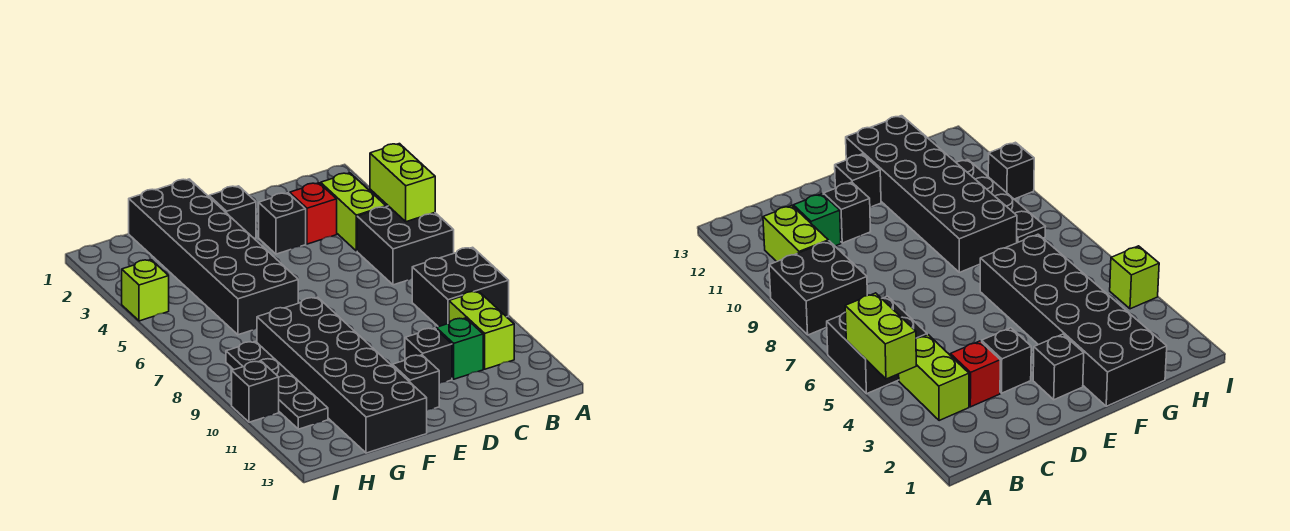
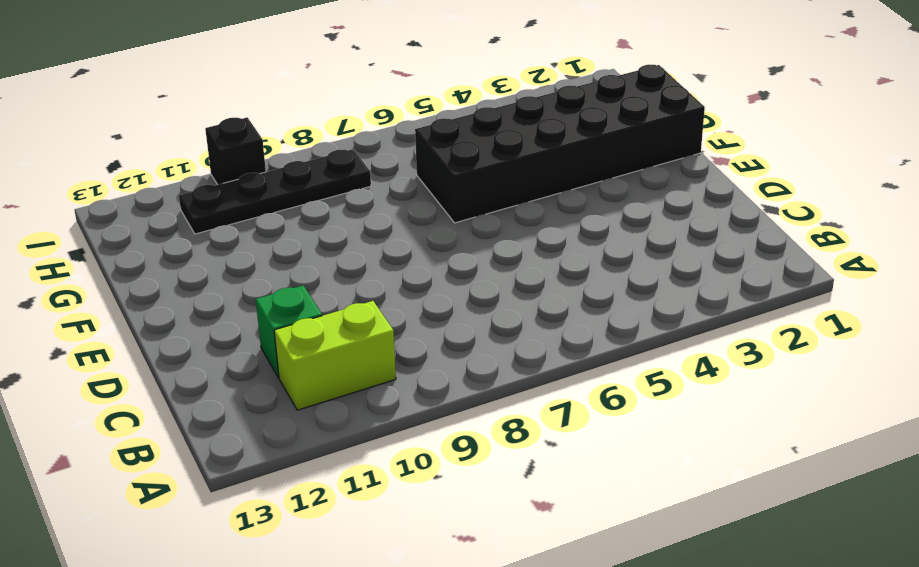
none -> black 2x2 brick [357,206,454,285]
none -> black 2x2 brick [412,247,509,327]
none -> lime 1x2 brick [321,173,386,251]

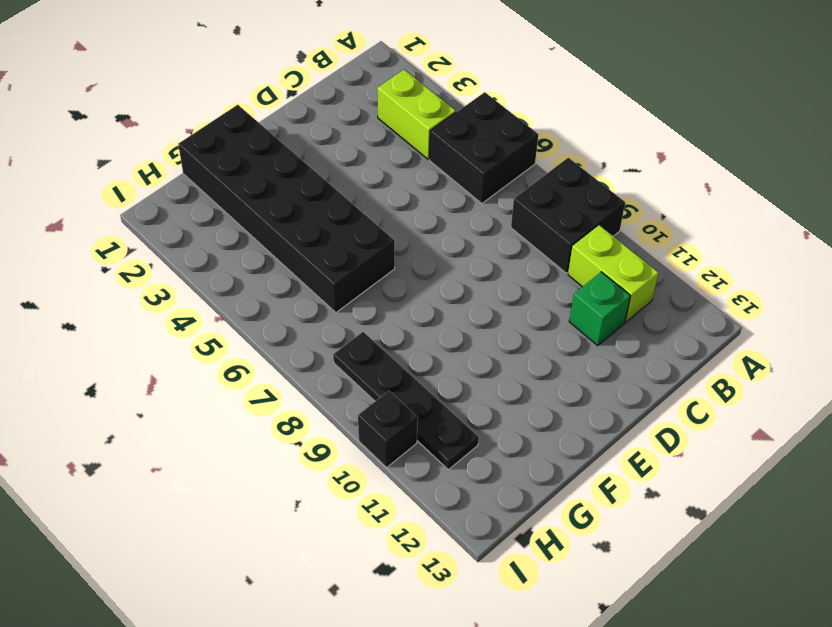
none -> red 1x1 brick [290,183,337,244]
none -> black 1x1 brick [259,193,306,254]
none -> black 1x1 brick [405,328,452,384]

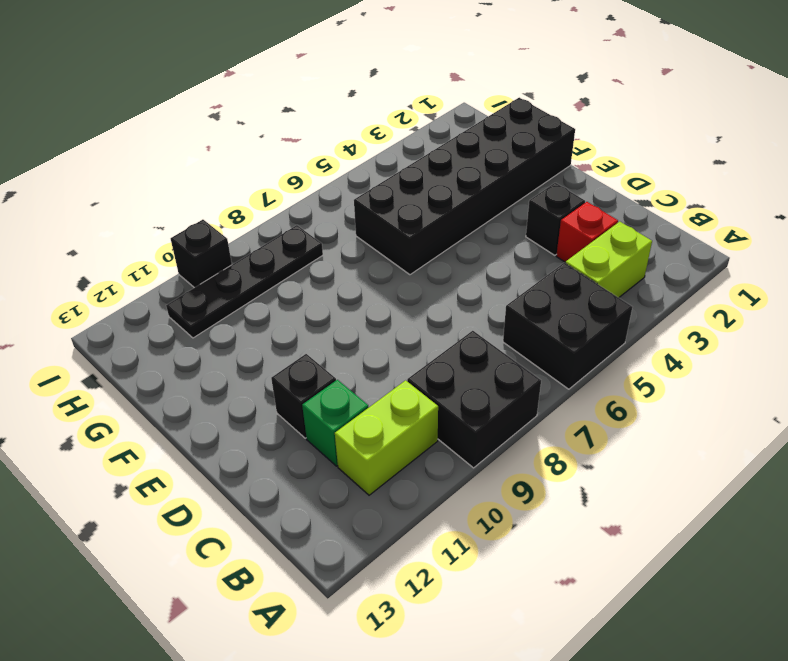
none -> black 1x1 brick [209,186,256,238]
none -> black 1x1 brick [392,355,439,410]
none -> black 2x6 brick [257,297,427,453]

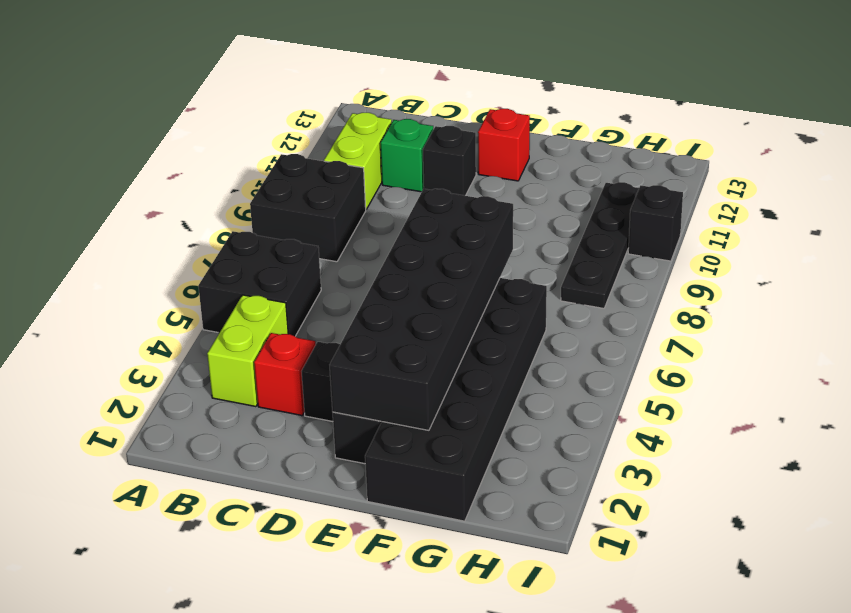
black 2x6 brick [330,189,513,430] -> black 2x6 brick moved to [257,297,427,453]
red 1x1 brick [478,109,530,181] -> black 1x1 brick [392,355,439,410]
none -> lime 1x1 brick [122,260,169,321]
none -> lime 1x2 brick [370,144,435,222]

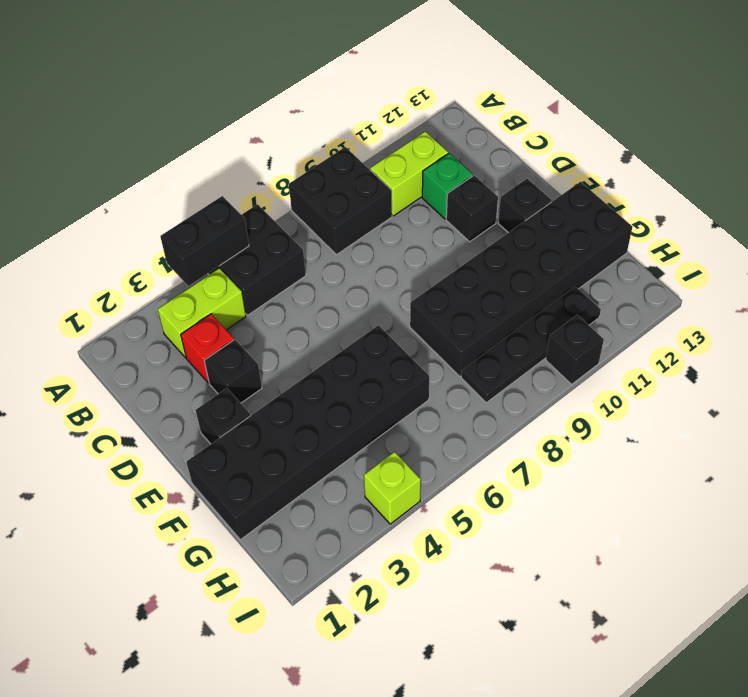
black 1x2 brick [160,196,249,286] -> lime 1x2 brick [370,144,435,222]

